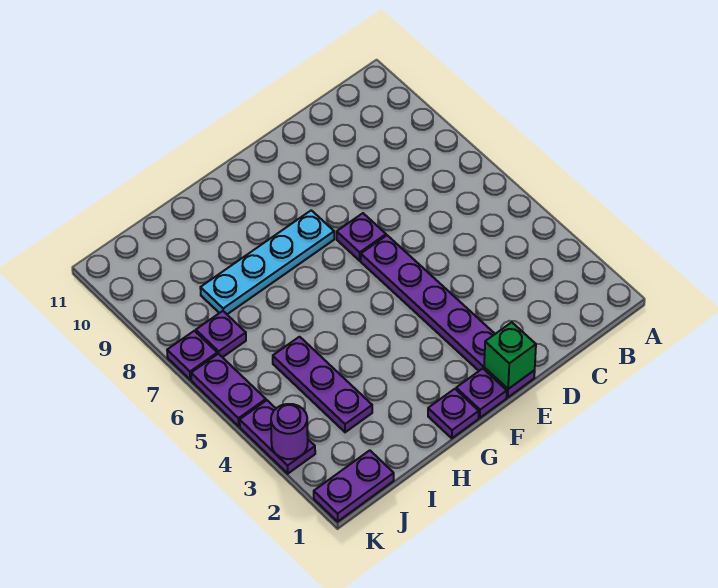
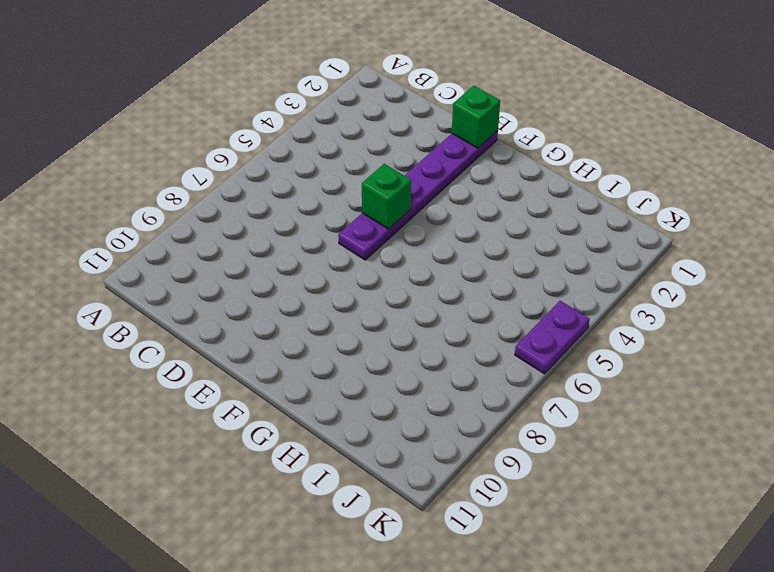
green 1x1 brick [362,164,411,229] -> none
none -> purple 1x1 plate [337,213,386,261]
none -> purple 1x1 plate [456,369,507,418]
none -> cyan 1x4 plate [200,210,334,314]

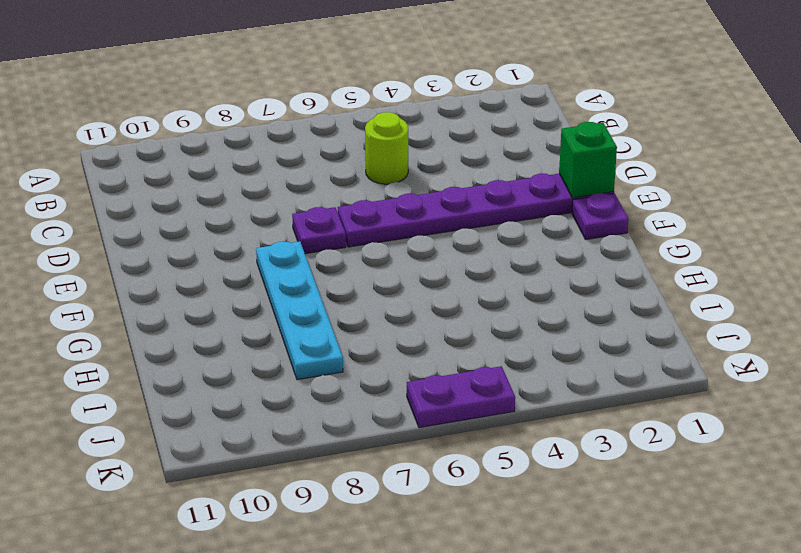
lime 1x1 round brick [365,112,408,184] -> none
none -> purple 1x1 plate [428,389,479,438]
none -> purple 1x3 plate [273,337,372,432]
none -> purple 1x2 plate [314,450,394,521]

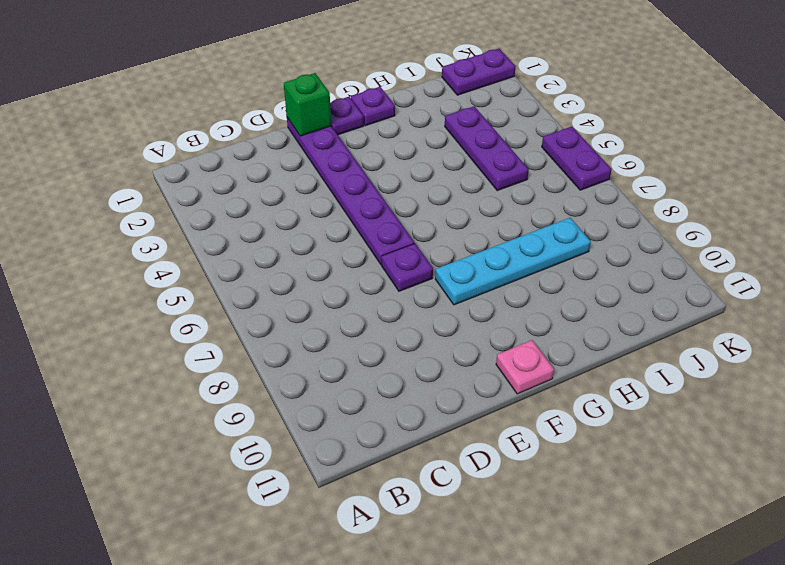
pink 1x1 plate [496,340,554,394] -> none
none -> purple 1x1 plate [196,311,246,357]
none -> purple 1x2 plate [240,400,315,474]
none -> purple 1x1 plate [167,331,217,380]

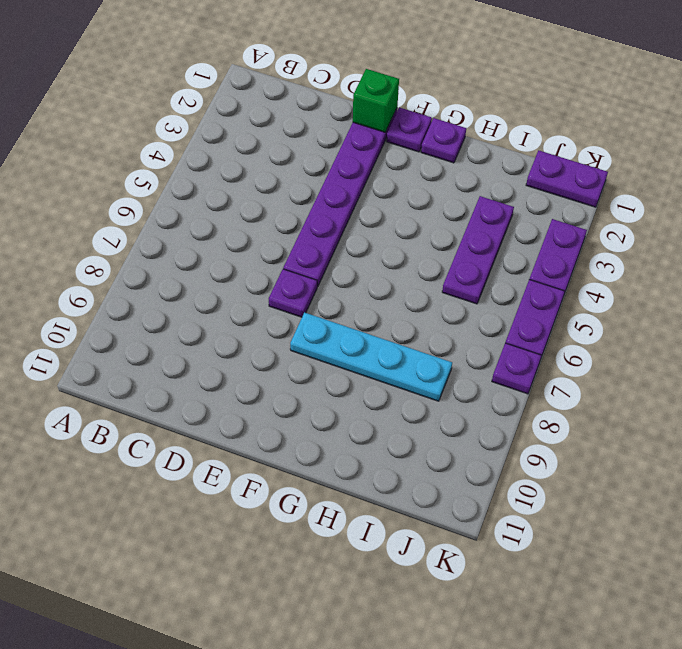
none -> purple 1x1 plate [196,311,246,357]
none -> purple 1x1 round brick [271,404,308,459]

